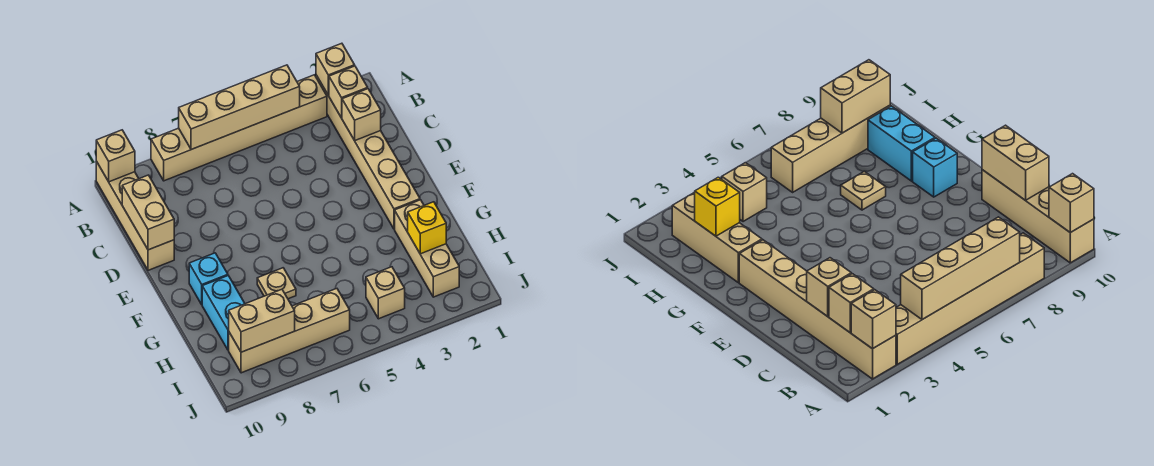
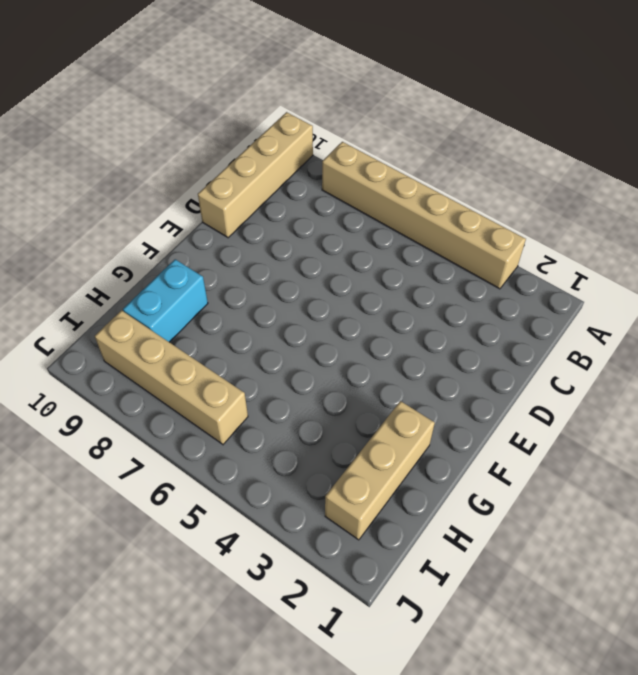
none -> tan 1x6 brick [316,75,420,229]
none -> cyan 1x1 brick [189,253,228,304]
none -> tan 1x1 plate [257,268,296,299]

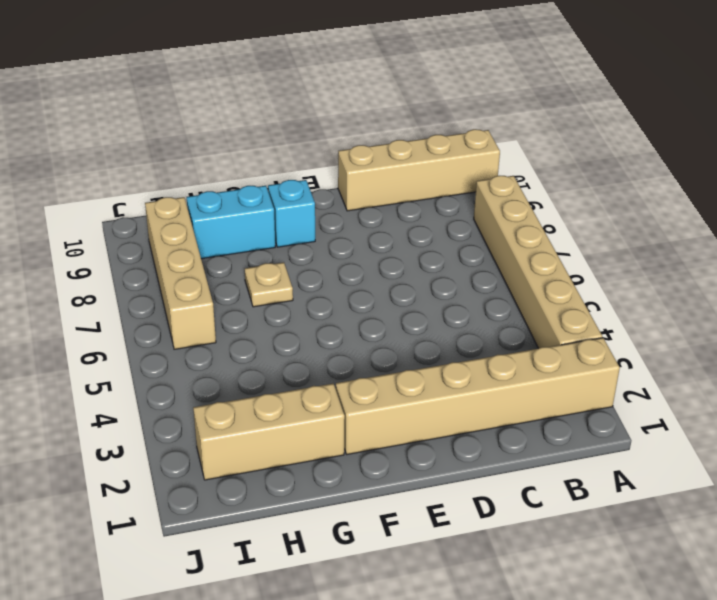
none -> tan 1x1 brick [366,267,405,319]
none -> tan 1x1 brick [316,43,355,95]
none -> tan 1x4 brick [179,65,300,150]

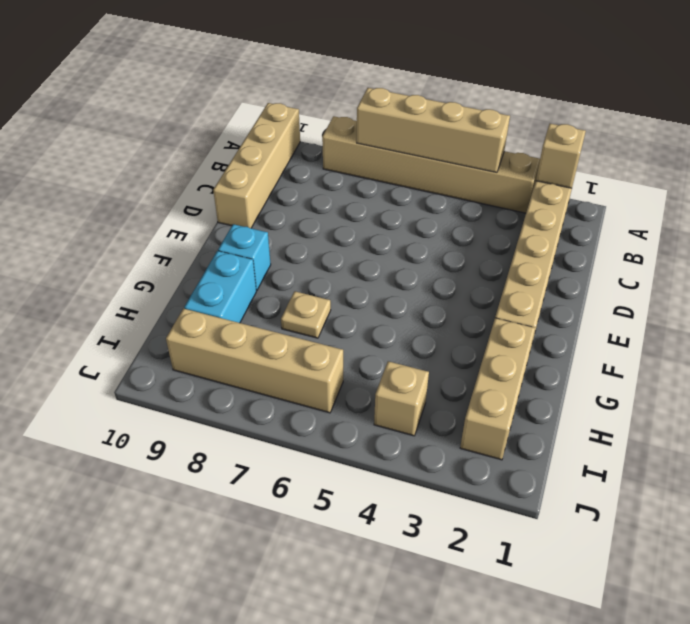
none -> tan 1x1 brick [96,130,135,182]
none -> tan 1x1 brick [329,66,368,118]
none -> tan 1x1 brick [342,89,381,140]

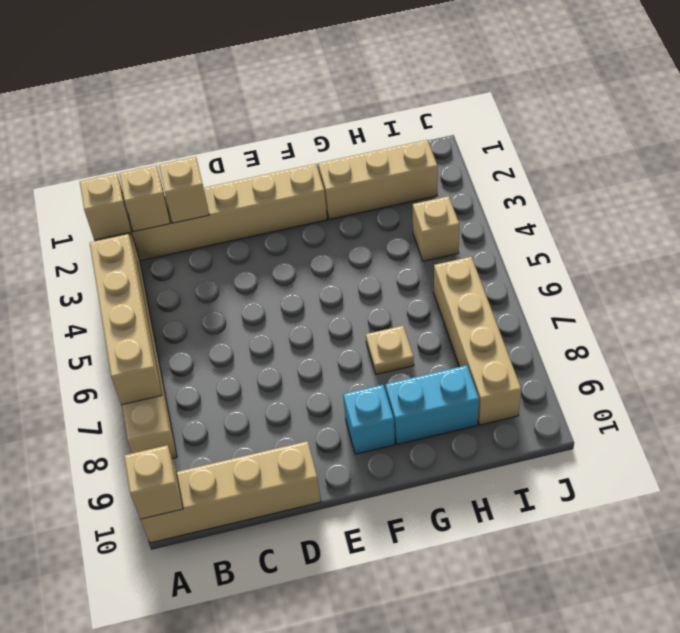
none -> tan 1x2 brick [122,175,174,250]
none -> yellow 1x1 brick [408,202,446,254]
none -> tan 1x2 brick [229,289,295,352]

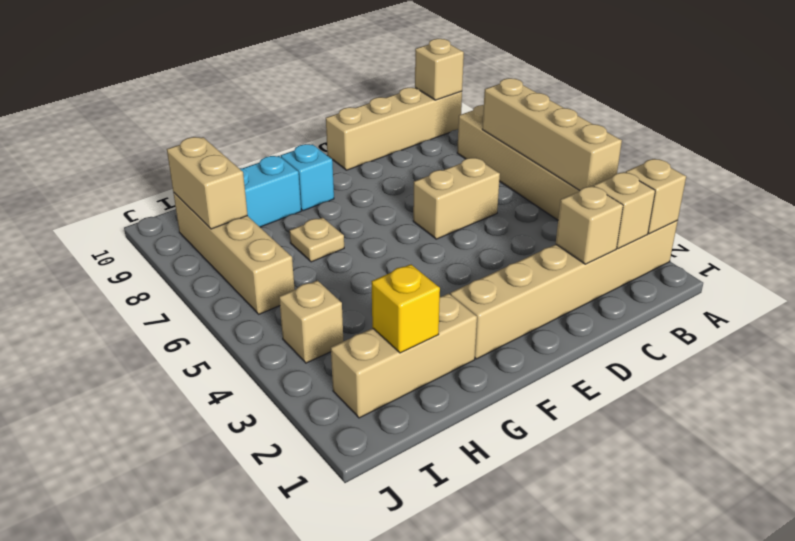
tan 1x2 brick [413,158,500,239] -> tan 1x2 brick moved to [122,175,174,250]

